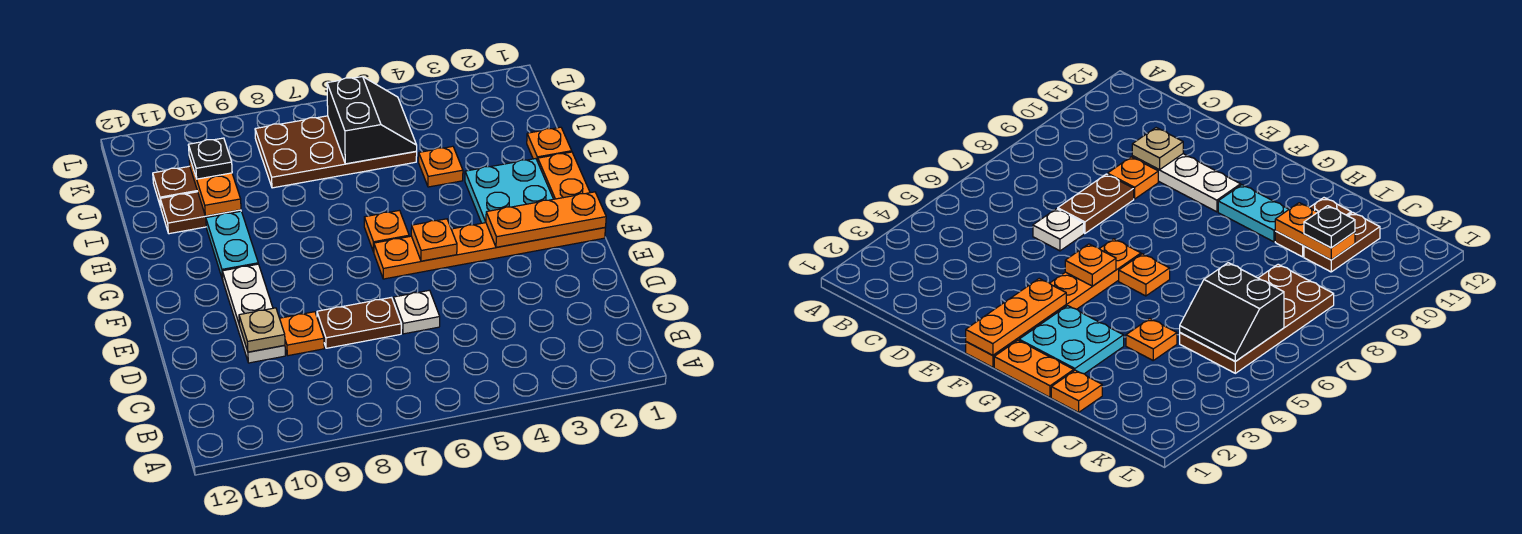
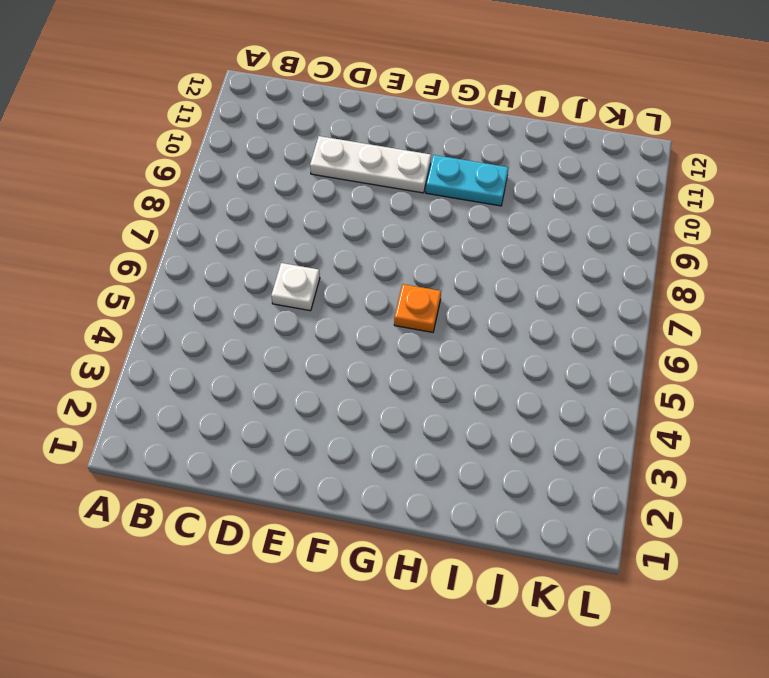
none -> brown 1x2 plate [317,297,401,348]
none -> orange 1x1 plate [280,312,324,356]
none -> orange 1x6 plate [374,223,605,279]

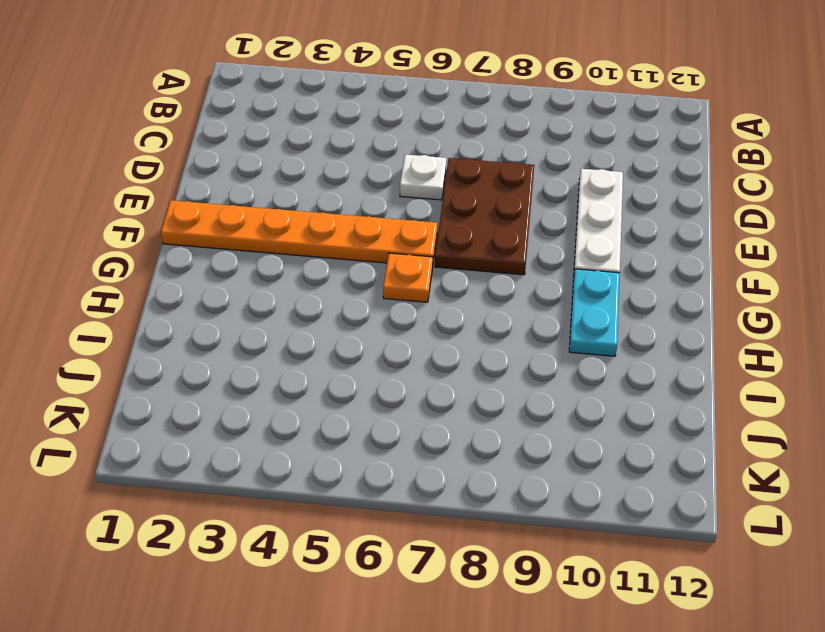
brown 2x3 plate [435,158,534,275] -> brown 1x2 plate [317,297,401,348]
none -> orange 1x1 plate [280,312,324,356]
none -> orange 1x2 plate [538,152,590,199]
none -> cyan 2x2 plate [465,159,553,223]

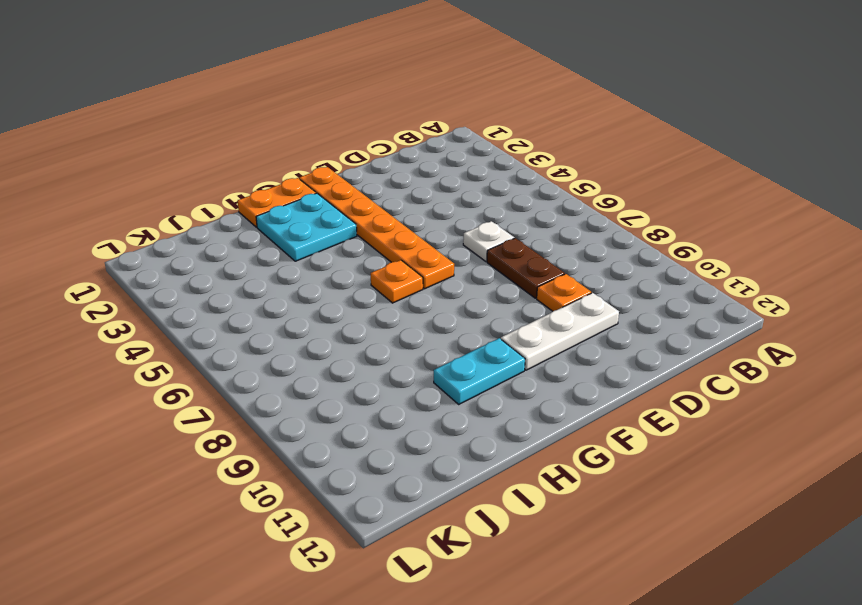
none -> orange 1x1 plate [527,127,572,161]
none -> orange 1x1 plate [419,146,463,187]
none -> brown 1x2 plate [160,192,241,234]

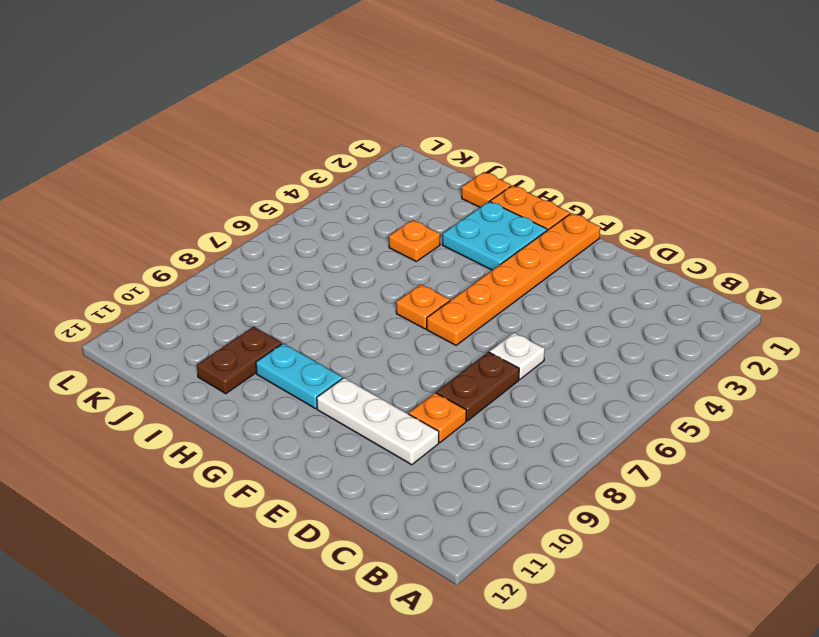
none -> brown 2x4 plate [255,116,417,188]
none -> brown 1x2 plate [153,166,198,207]
none -> tan 1x1 plate [239,308,285,352]

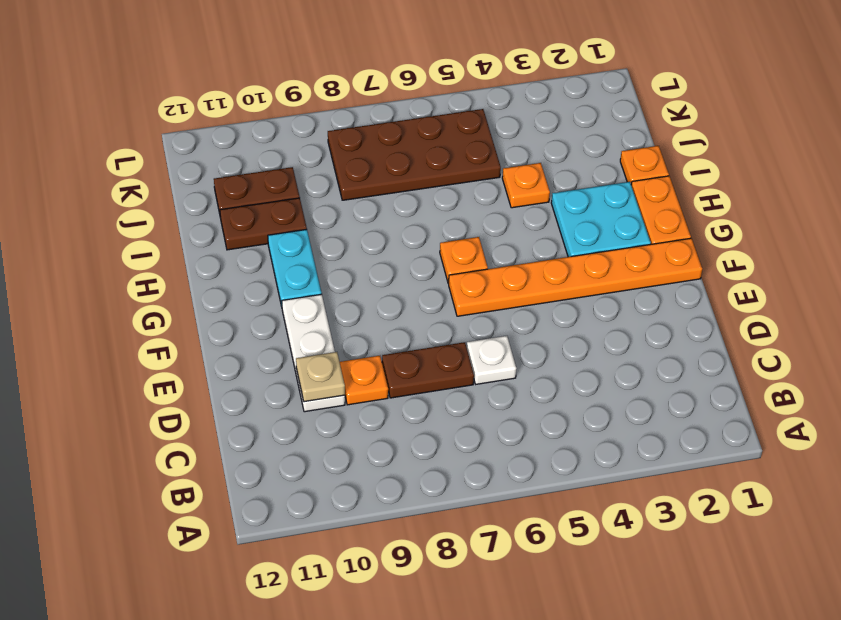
none -> orange 1x3 plate [486,192,606,247]
none -> orange 1x1 plate [411,219,457,261]
none -> orange 1x2 plate [189,157,241,216]

